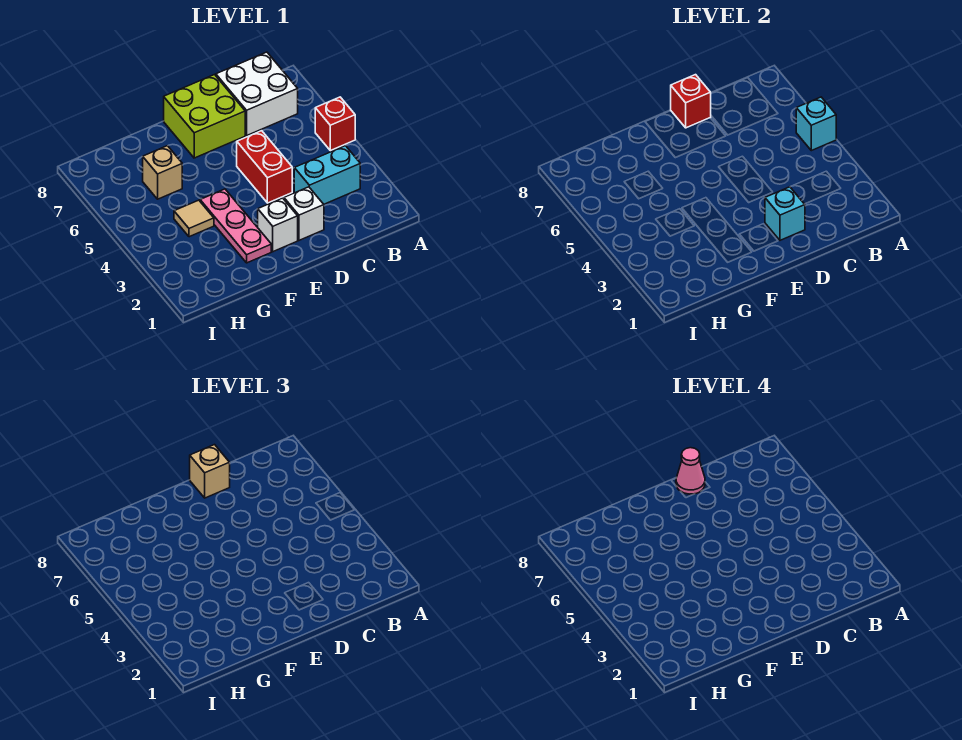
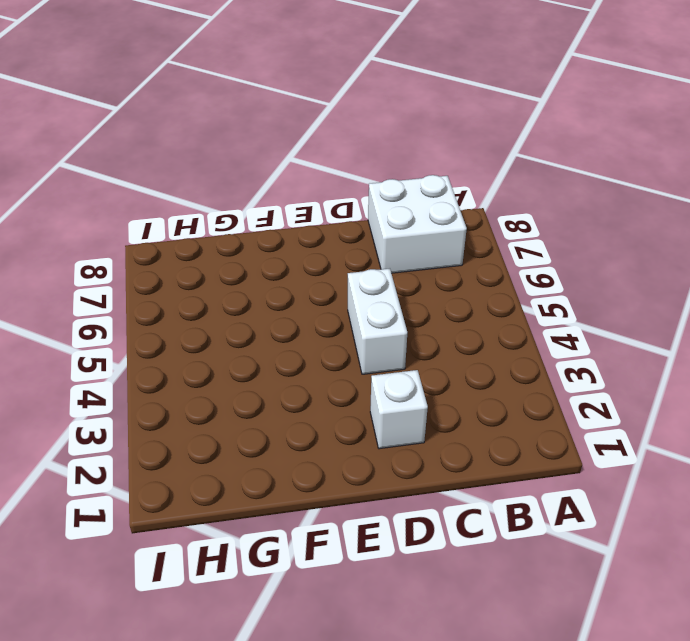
white 1x2 brick [348,269,407,374] -> red 1x2 brick [237,131,292,203]
none -> red 1x1 brick [315,97,355,151]
none -> cyan 1x2 brick [294,146,360,204]
none -> lime 2x2 brick [164,75,245,158]

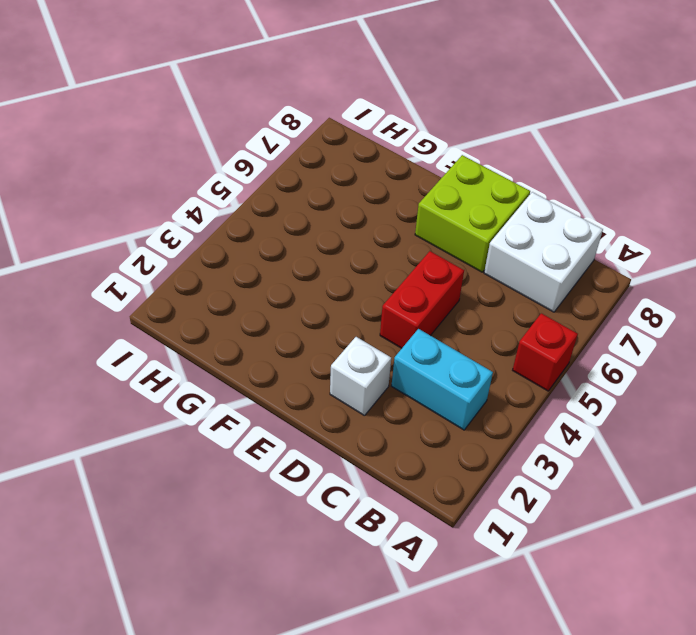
none -> white 1x1 brick [258,198,298,252]
none -> pink 1x3 plate [200,189,271,263]
none -> tan 1x1 tile [174,200,214,237]

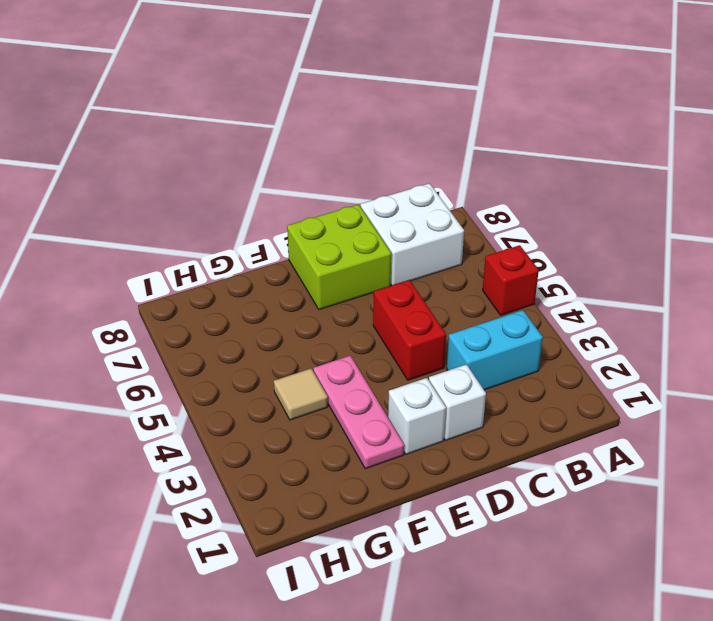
none -> tan 1x1 brick [143,146,182,199]
none -> cyan 1x1 brick [796,97,836,151]
none -> cyan 1x1 brick [765,187,805,240]

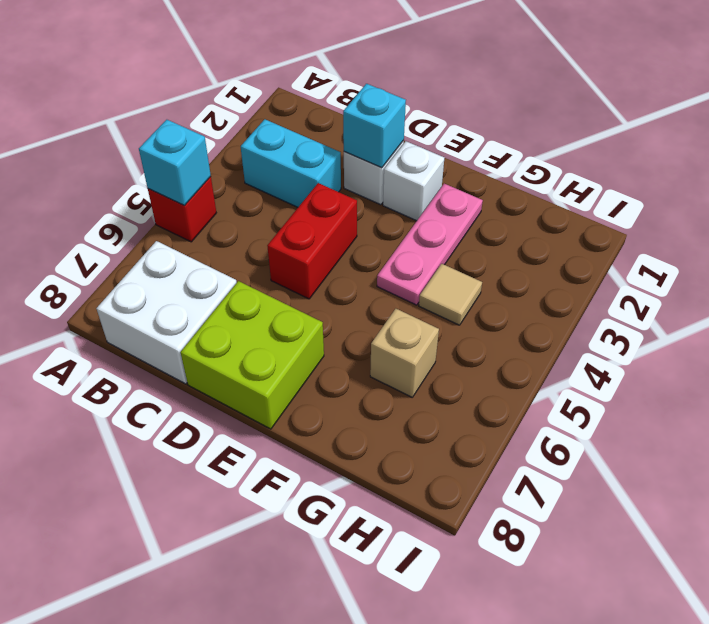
none -> red 1x1 brick [671,75,711,128]
none -> tan 1x1 brick [190,445,230,498]
none -> pink 1x1 cone [676,448,705,494]

